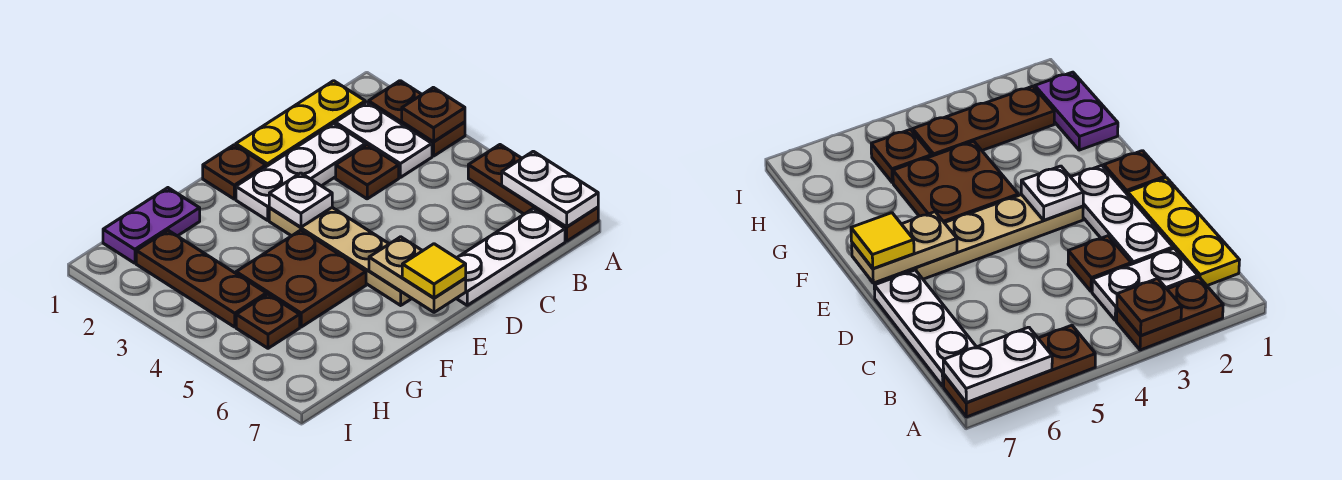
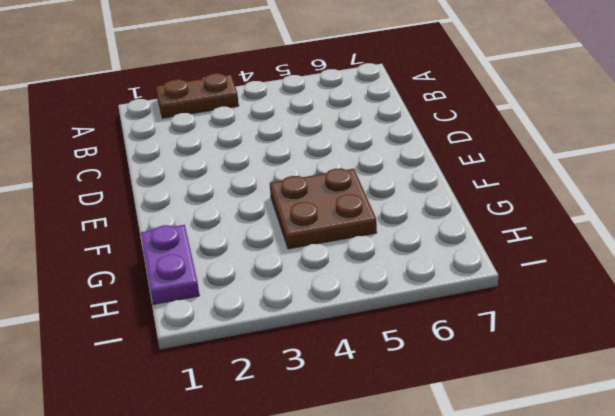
none -> brown 1x3 plate [468,145,598,241]
none -> yellow 1x3 plate [236,81,366,167]
none -> white 1x2 plate [335,102,432,177]

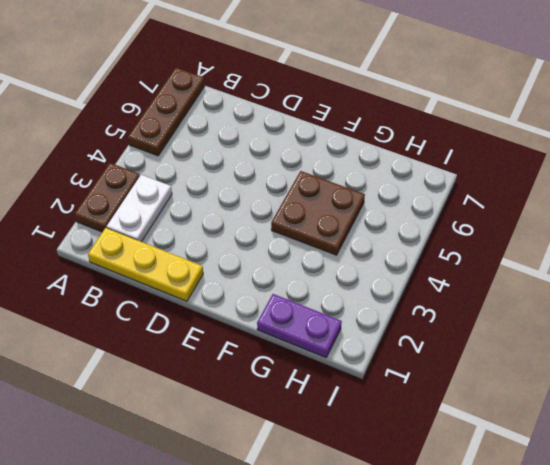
none -> white 1x3 plate [456,208,565,305]
none -> white 1x3 plate [236,123,365,220]
none -> brown 1x1 plate [336,145,399,199]

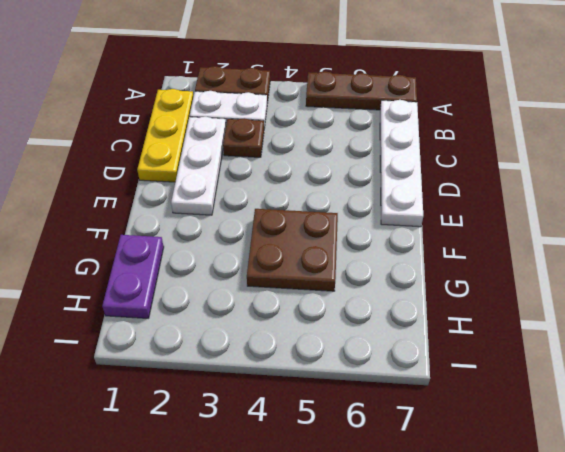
white 1x4 plate [380,100,423,227] -> white 1x3 plate [456,208,565,305]
none -> brown 1x1 plate [203,145,266,199]
none -> tan 1x4 plate [269,208,412,305]
none -> brown 1x3 plate [136,230,266,327]

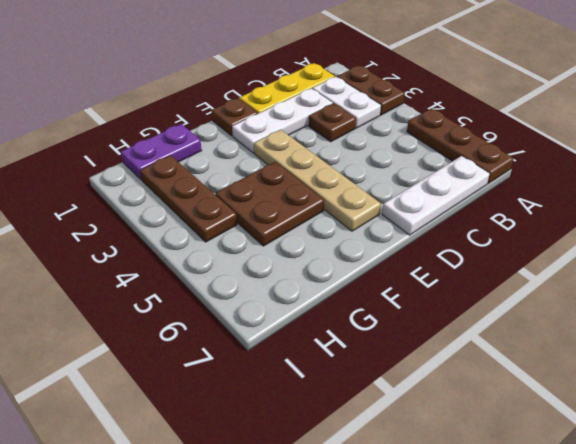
none -> brown 1x1 plate [236,294,300,348]
none -> brown 1x1 plate [402,87,465,142]
none -> white 1x2 plate [502,151,598,227]

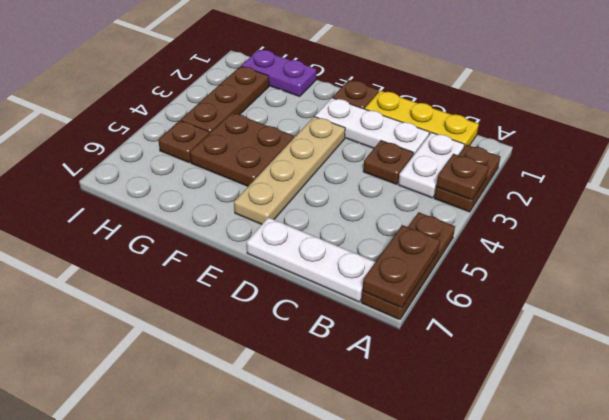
brown 1x2 plate [362,225,440,308] -> white 1x2 plate [502,151,598,227]
none -> white 1x1 plate [269,173,332,227]
none -> tan 1x2 plate [369,237,466,312]
none -> yellow 1x1 tile [402,244,466,298]

